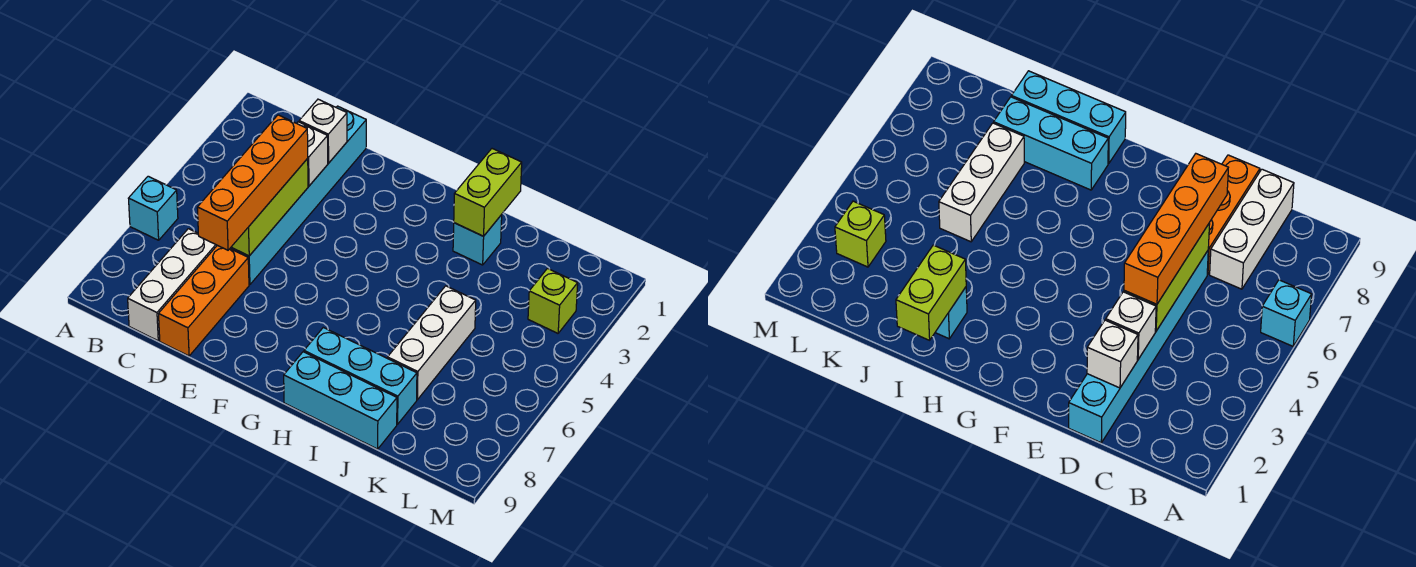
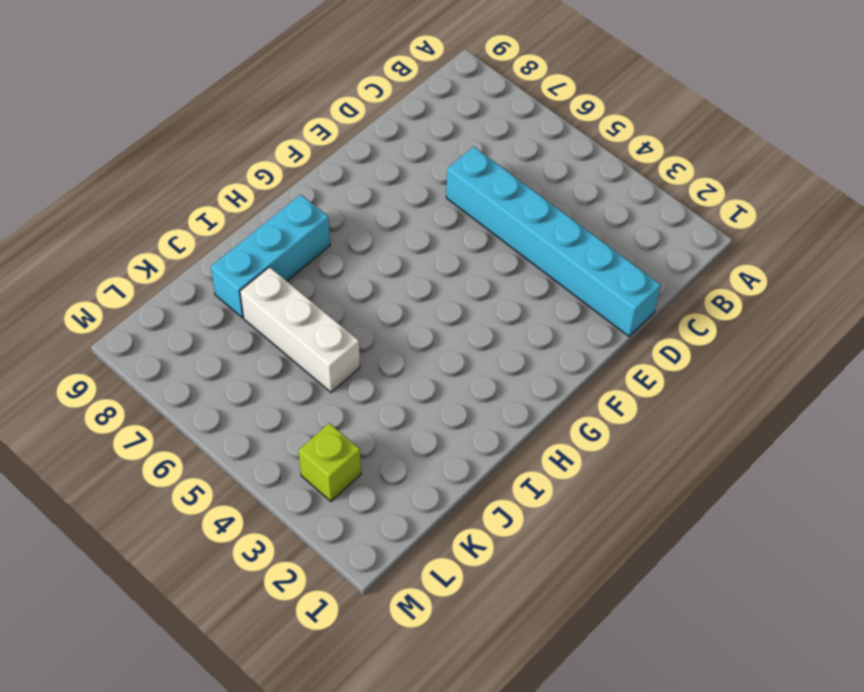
none -> cyan 1x1 brick [128,176,178,240]
none -> white 1x3 brick [128,229,217,341]
none -> orange 1x3 brick [159,245,249,356]

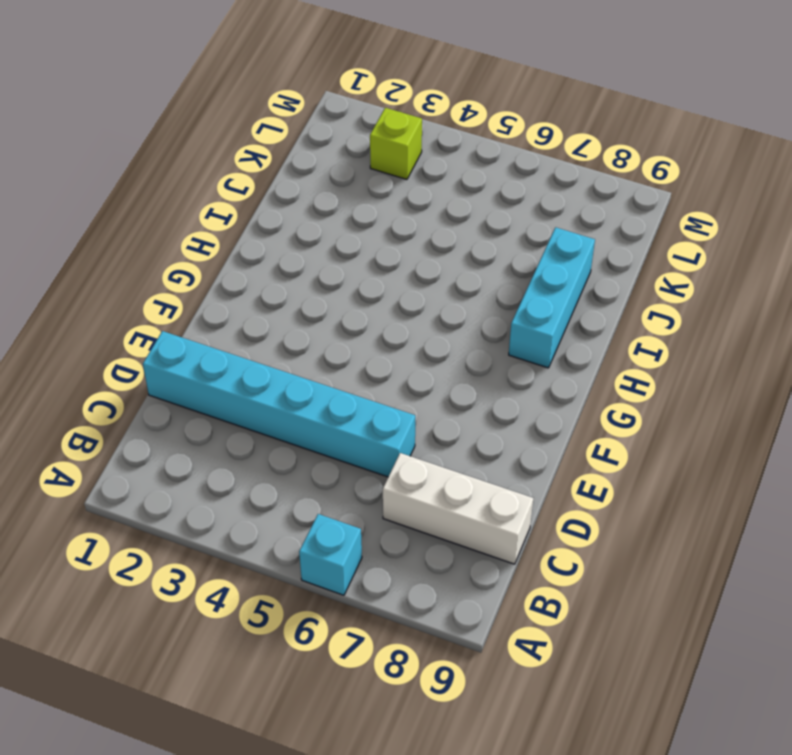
none -> orange 1x3 brick [159,245,249,356]
none -> cyan 1x3 brick [284,352,397,449]
none -> cyan 1x1 brick [453,215,502,265]

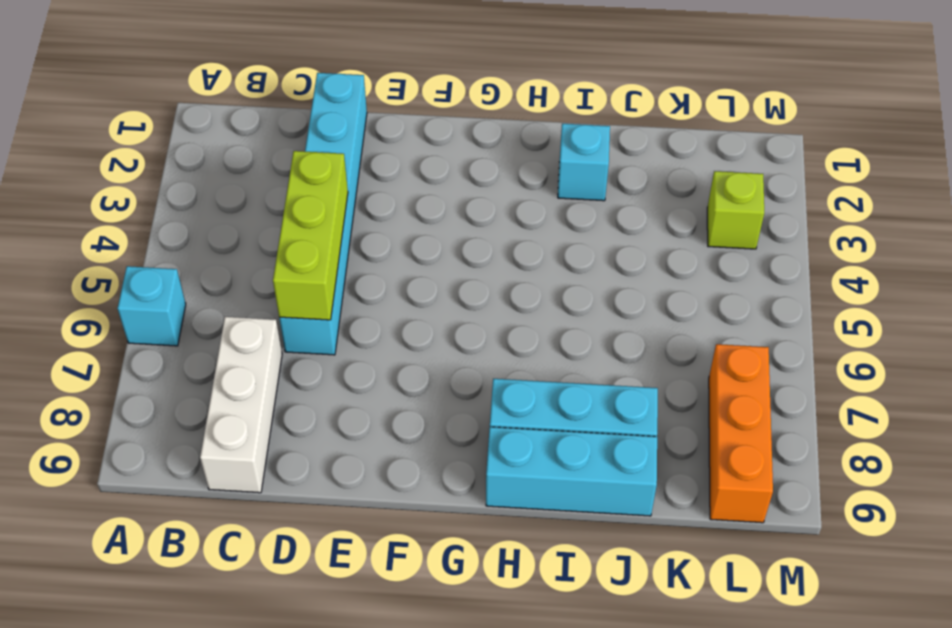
orange 1x3 brick [709,344,773,523] -> orange 1x3 brick moved to [159,245,249,356]
none -> white 1x3 brick [388,286,476,400]
none -> white 1x1 brick [299,99,347,163]
none -> white 1x1 brick [297,122,328,186]

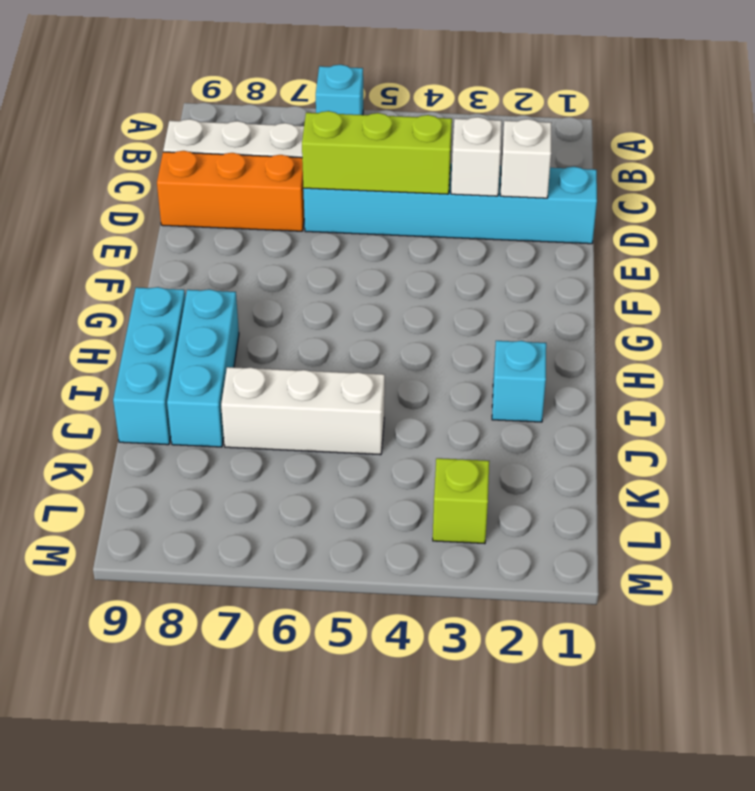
none -> lime 1x2 brick [454,149,522,236]
none -> orange 1x4 brick [197,115,308,250]

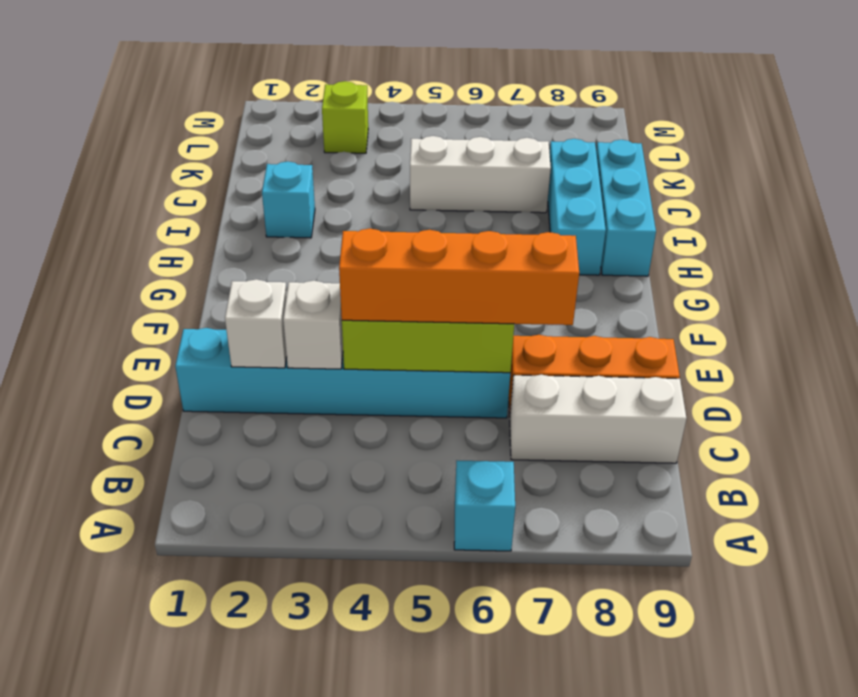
none -> lime 1x2 brick [454,149,522,236]

